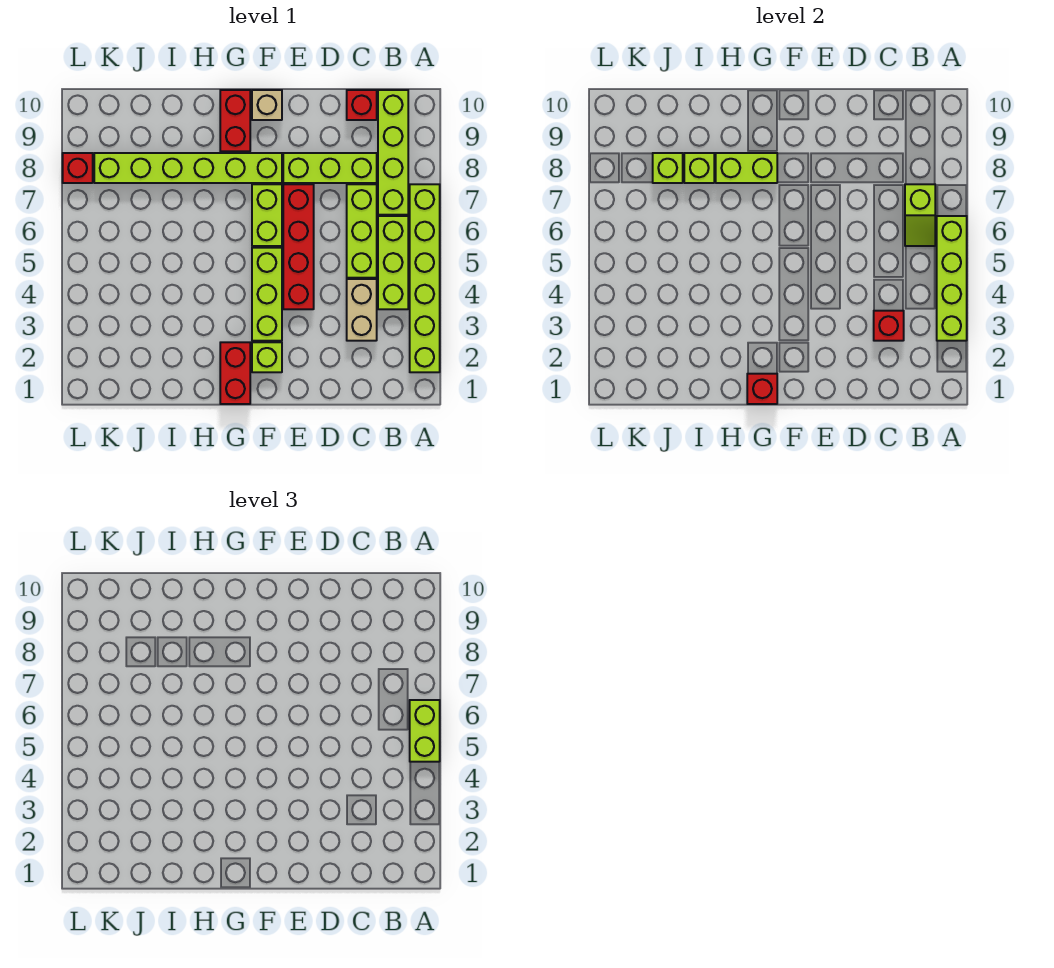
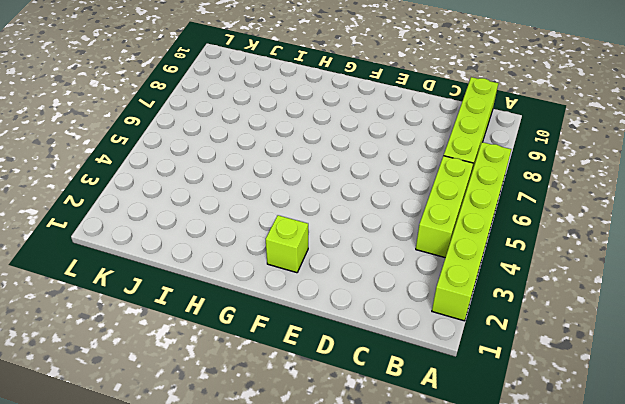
none -> tan 1x2 brick [347,279,377,341]
none -> lime 1x3 brick [347,184,377,278]
none -> lime 1x3 brick [283,153,377,183]

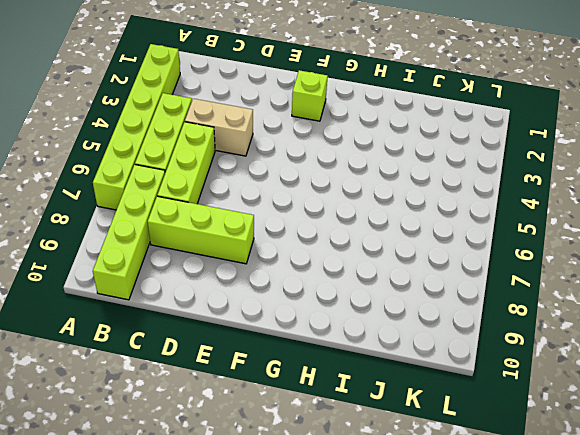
tan 1x2 brick [185,99,253,156] -> tan 1x2 brick turned to [347,279,377,341]
none -> red 1x1 brick [347,90,377,120]
none -> red 1x4 brick [283,184,314,309]
none -> lime 1x3 brick [252,248,282,341]

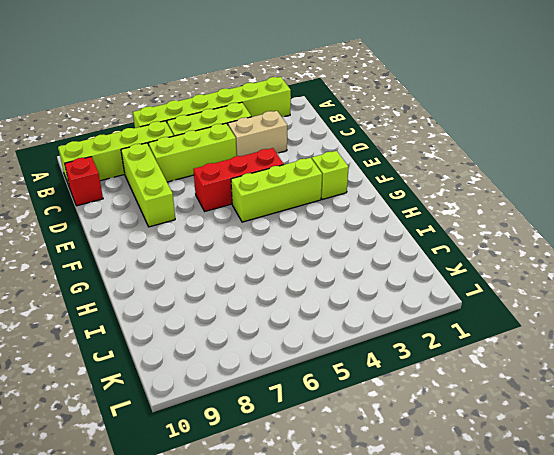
red 1x3 brick [193,148,284,211] -> red 1x4 brick [283,184,314,309]
none -> lime 1x2 brick [252,184,282,246]
none -> lime 1x6 brick [94,153,282,183]
none -> tan 1x1 brick [252,90,282,120]

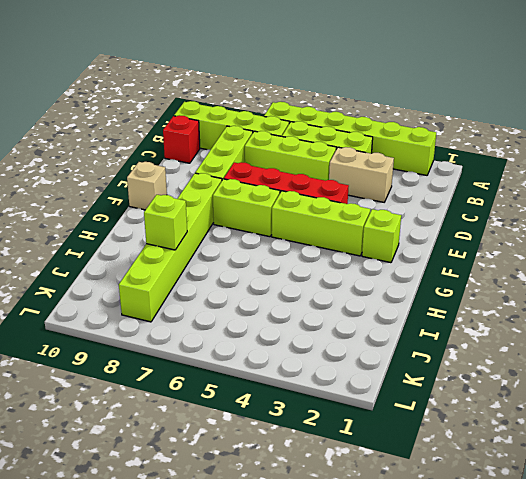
none -> red 1x2 brick [220,342,250,404]
none -> red 1x2 brick [220,90,250,151]
none -> red 1x1 brick [63,153,93,183]

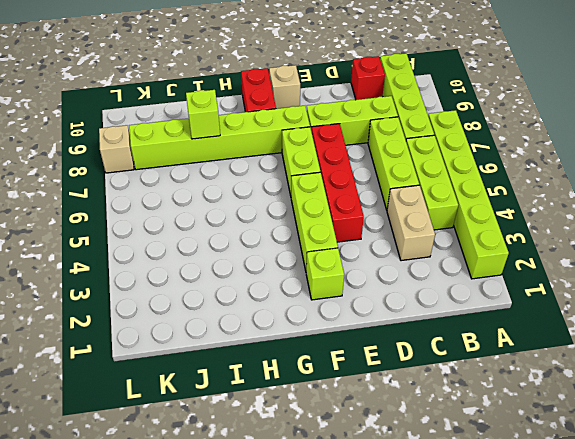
tan 1x1 brick [99,125,134,173] -> red 1x1 brick [63,153,93,183]
none -> red 1x2 brick [220,342,250,404]
none -> lime 1x4 brick [937,216,967,341]
none -> lime 1x2 slope [905,184,935,246]

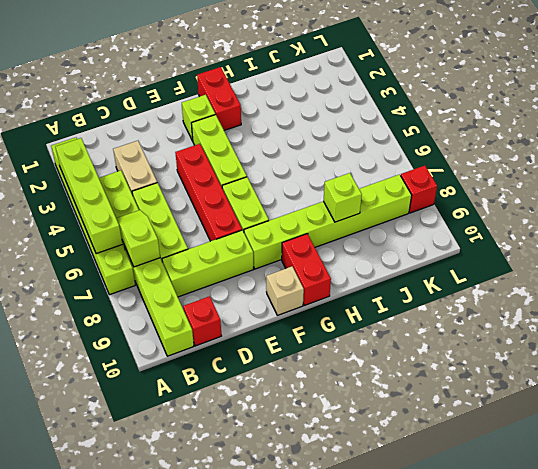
none -> red 1x1 brick [874,311,904,341]
none -> red 1x1 brick [747,374,777,404]
none -> lime 1x2 brick [716,153,777,183]

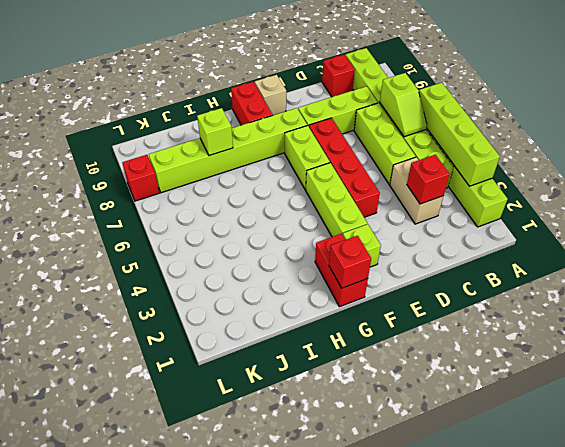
none -> lime 1x2 brick [716,153,777,183]
none -> lime 1x1 brick [653,153,683,183]
none -> lime 1x2 brick [410,700,440,762]

